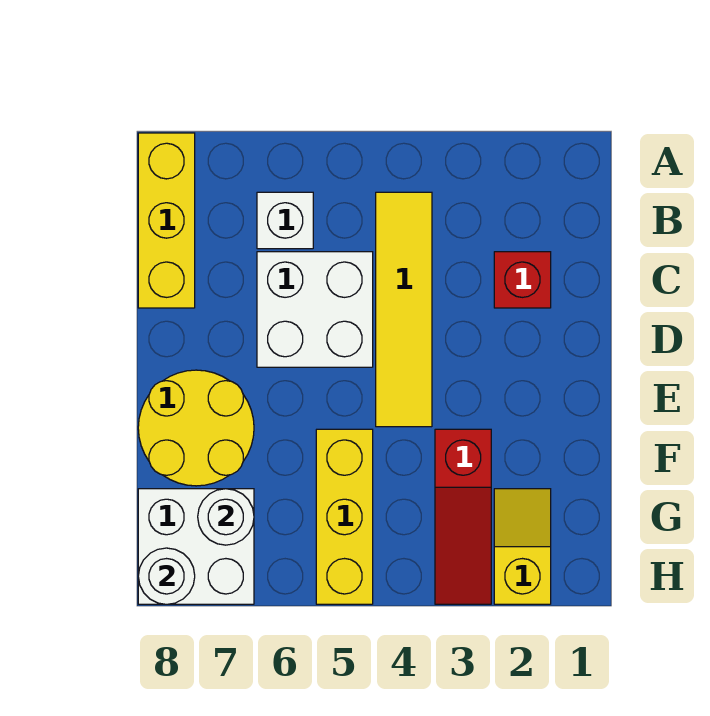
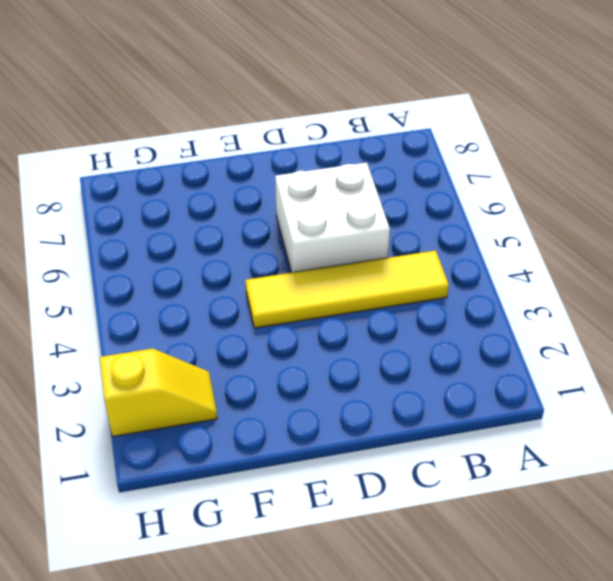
none -> yellow 1x3 brick [138,133,195,308]
none -> white 1x1 brick [257,192,313,249]
none -> red 1x1 brick [494,252,551,308]

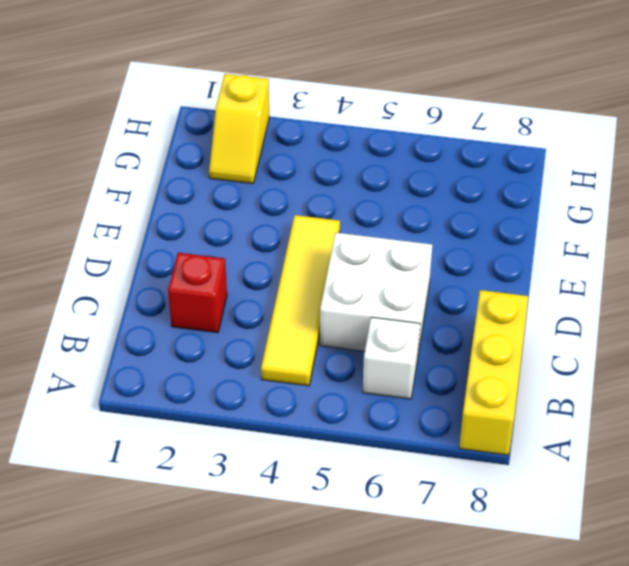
none -> yellow 2x2 round brick [138,370,254,486]
none -> red 1x3 slope [435,429,491,604]
none -> yellow 1x3 brick [316,429,373,604]

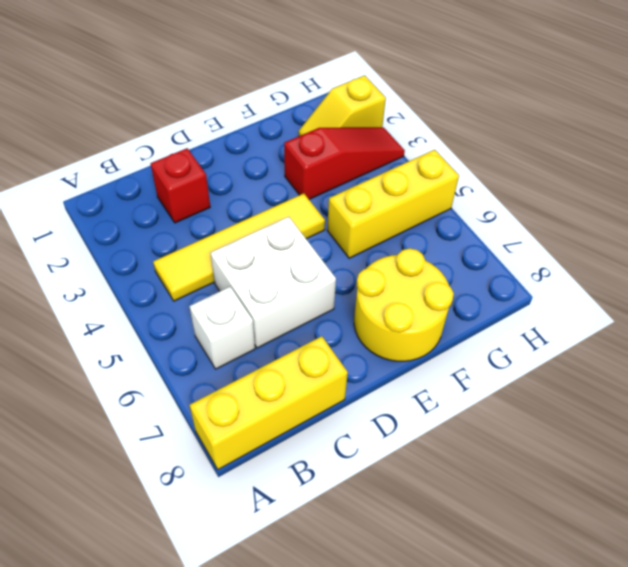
none -> white 2x2 brick [138,489,254,604]
none -> white 1x1 round brick [198,489,254,545]
none -> white 1x1 round brick [138,548,195,604]

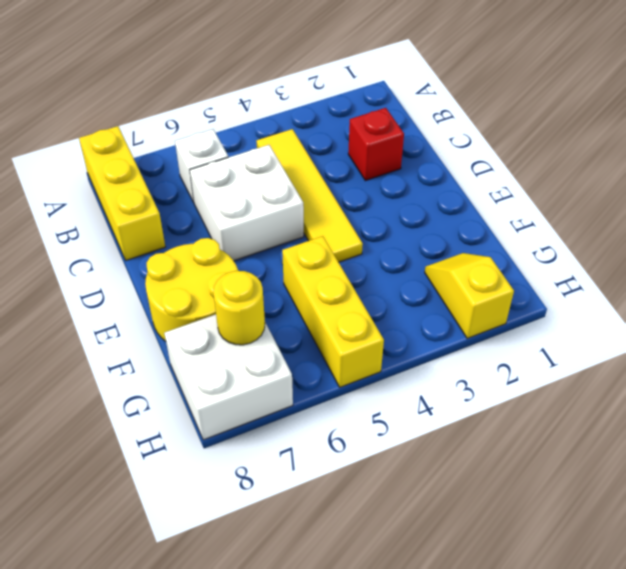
yellow 1x1 round brick [213,271,265,345] -> white 1x1 round brick [198,489,254,545]
none -> red 1x3 slope [435,429,491,604]
none -> white 1x1 round brick [138,548,195,604]

